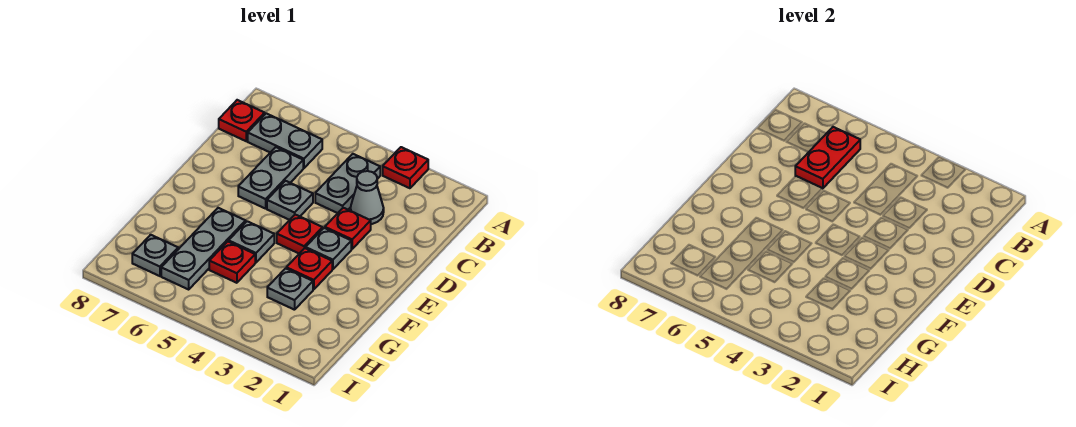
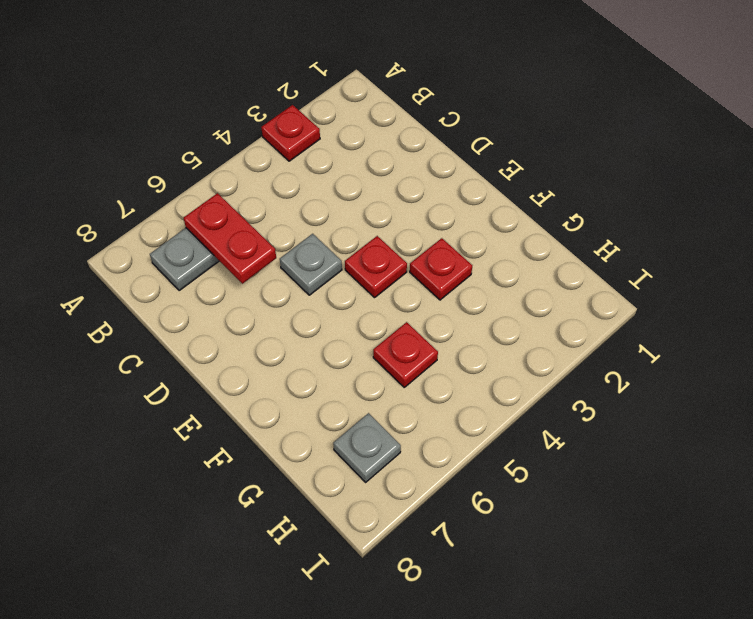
none -> grey 1x2 plate [315,154,380,213]
none -> red 1x1 plate [219,100,265,141]
none -> grey 1x1 cone [350,171,384,224]

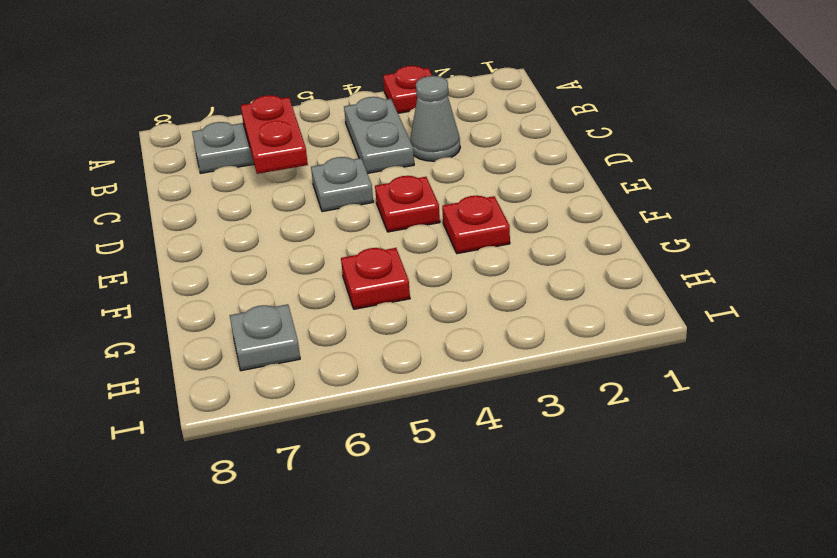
none -> red 1x1 plate [219,100,265,141]
none -> grey 1x2 plate [238,147,303,209]
none -> red 1x1 plate [325,208,371,249]

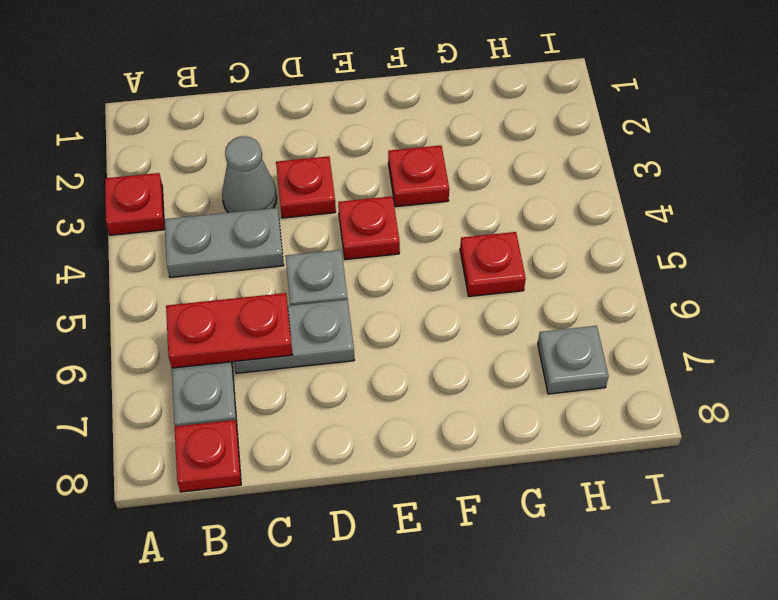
none -> grey 1x1 plate [306,228,351,269]
none -> grey 1x1 plate [229,221,274,262]
none -> grey 1x3 plate [161,208,246,289]

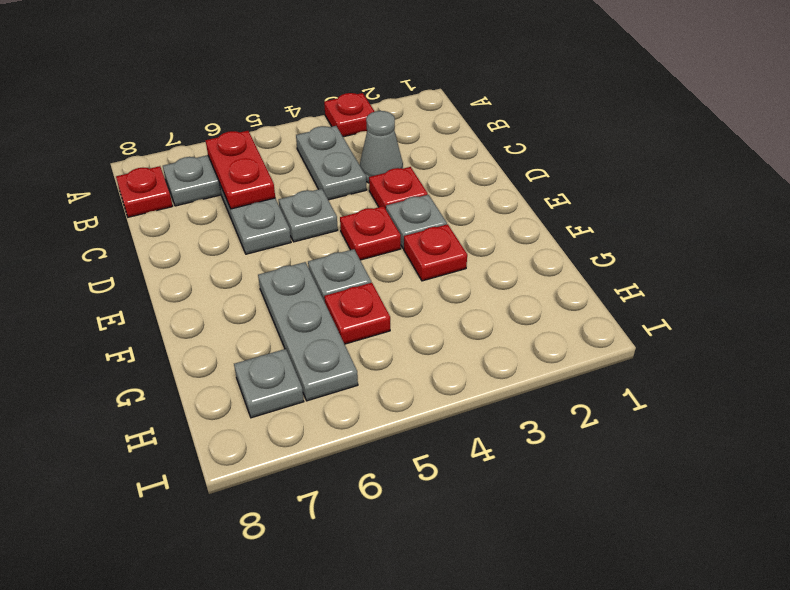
none -> grey 1x1 plate [267,268,313,310]

